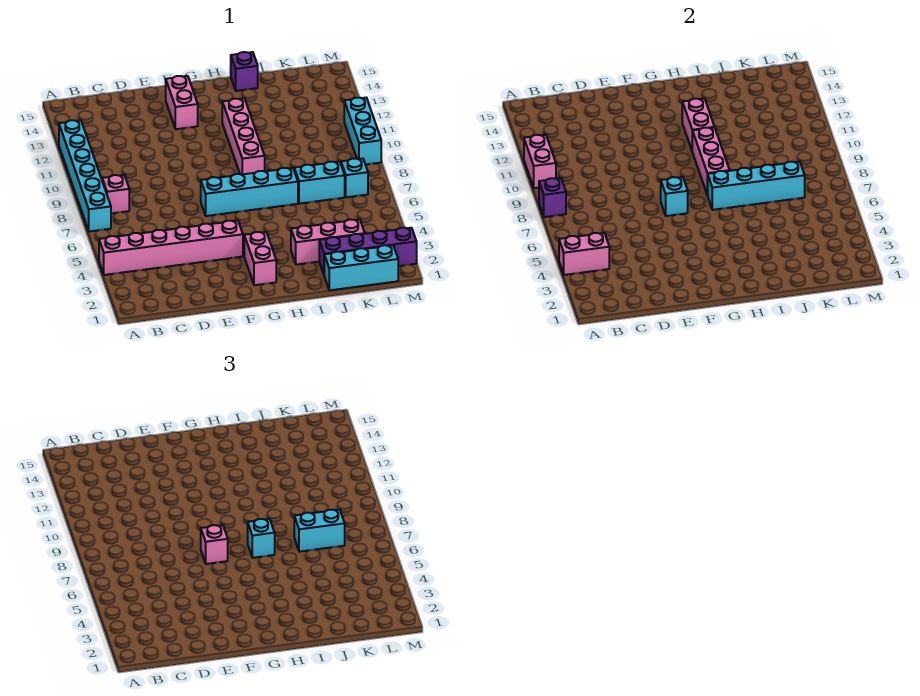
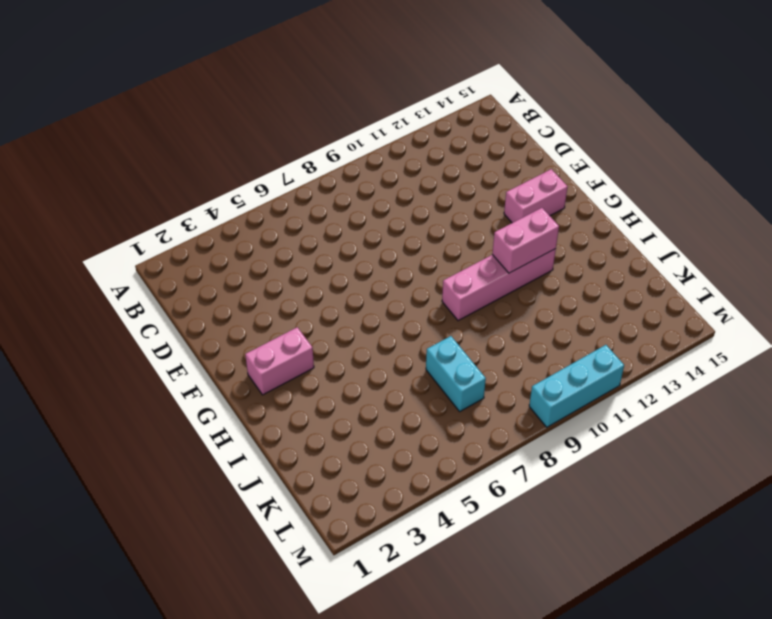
none -> pink 1x6 brick [99,221,243,275]
none -> cyan 1x6 brick [59,120,111,232]
none -> pink 1x1 brick [102,175,129,213]

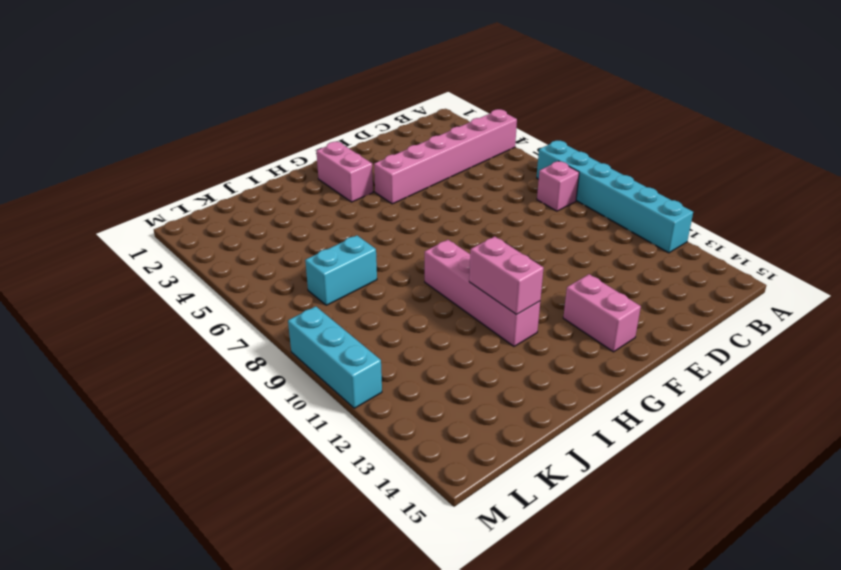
none -> cyan 1x4 brick [201,168,298,216]
none -> pink 1x3 brick [291,219,365,265]
none -> purple 1x1 brick [231,52,258,91]

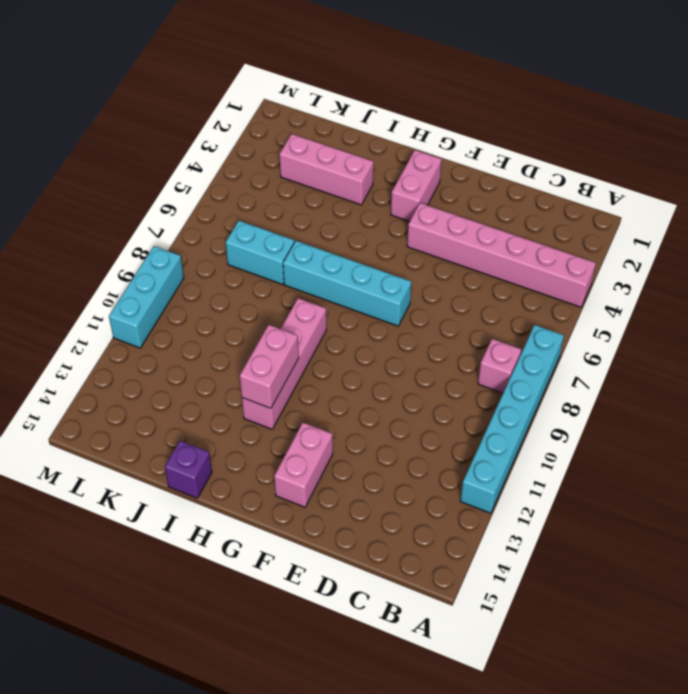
none -> cyan 1x3 brick [324,245,398,290]
none -> purple 1x4 brick [319,228,417,274]
none -> cyan 1x1 brick [341,159,368,197]

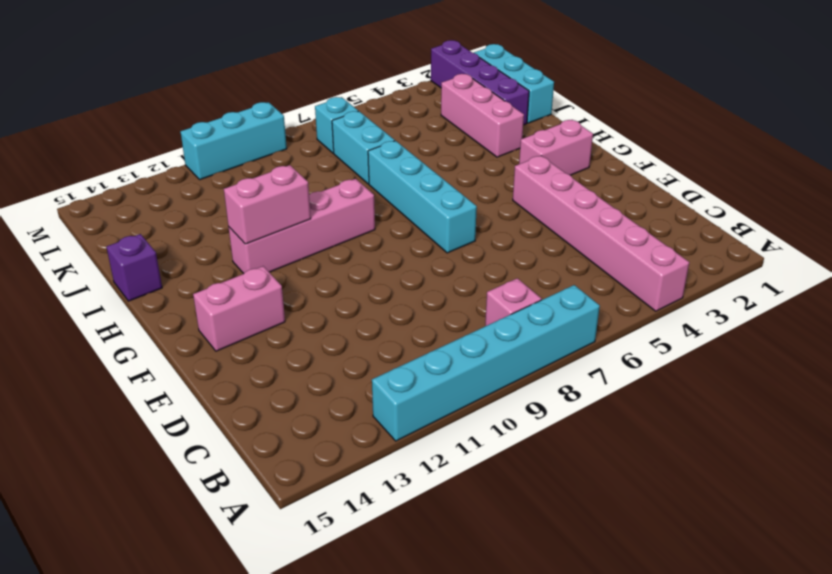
none -> pink 1x2 brick [559,233,609,275]
none -> purple 1x1 brick [539,178,566,217]
none -> pink 1x2 brick [524,135,556,188]

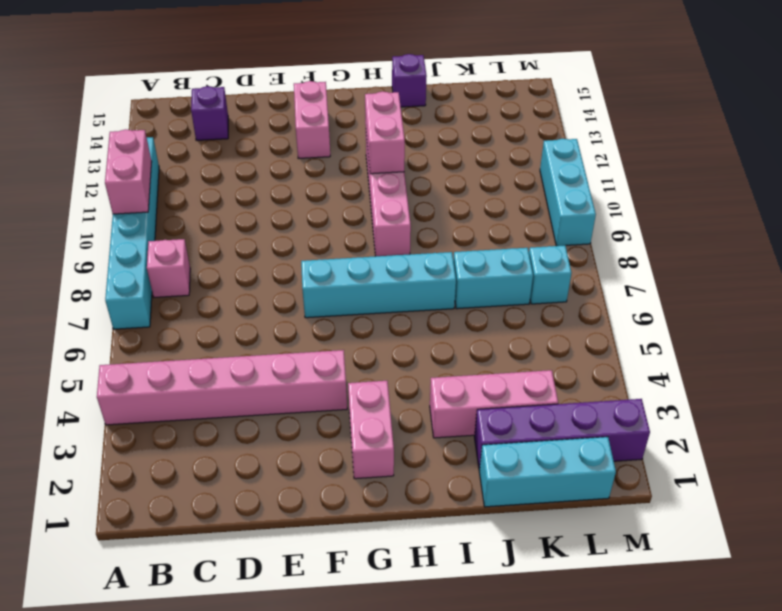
purple 1x1 brick [191,86,228,140] -> purple 1x1 brick moved to [539,178,566,217]
none -> pink 1x2 brick [559,233,609,275]
none -> cyan 1x1 brick [661,177,688,216]
none -> cyan 1x4 brick [708,162,805,210]

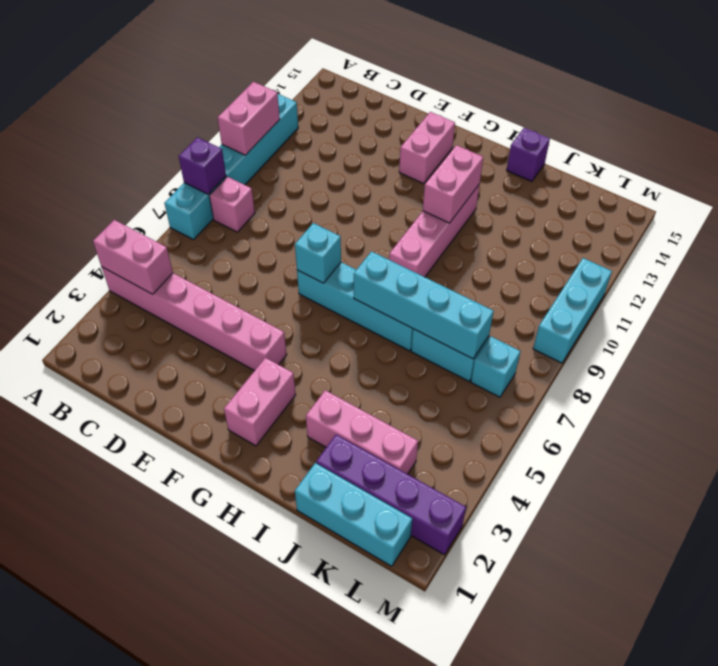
none -> pink 1x3 brick [692,128,730,195]
none -> pink 1x1 brick [201,525,228,564]
none -> cyan 1x1 brick [248,519,275,558]

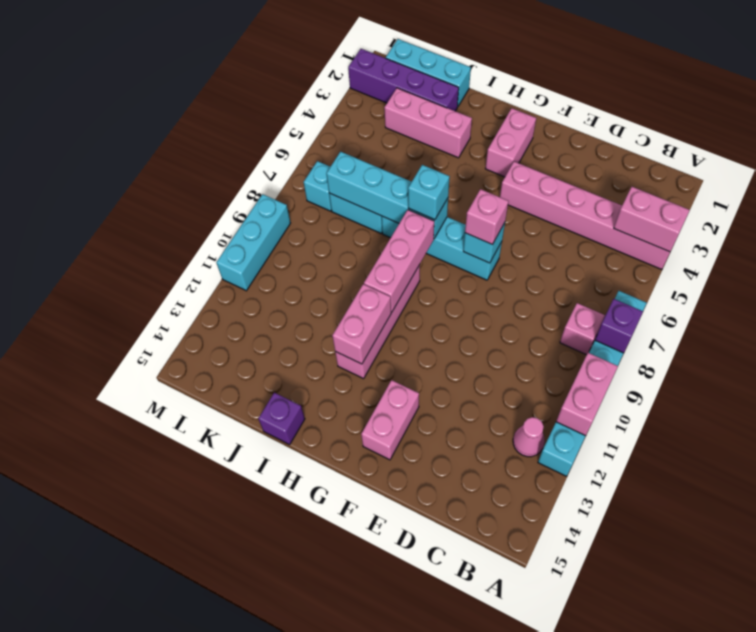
pink 1x1 cone [513,417,545,457] -> none
none -> cyan 1x2 brick [294,510,345,552]

